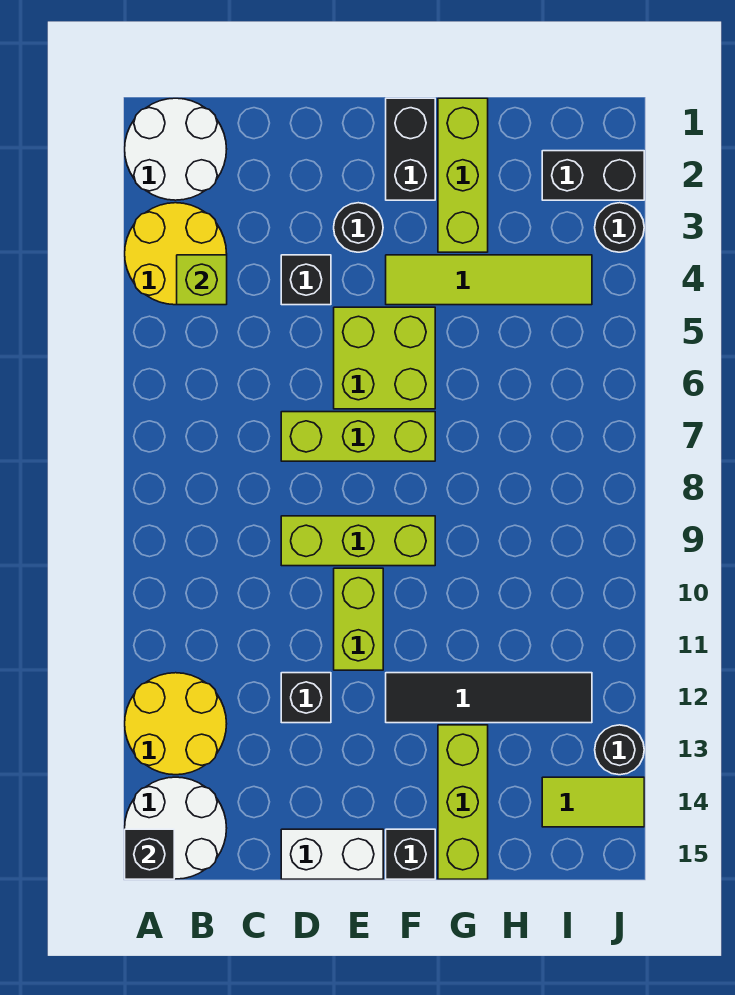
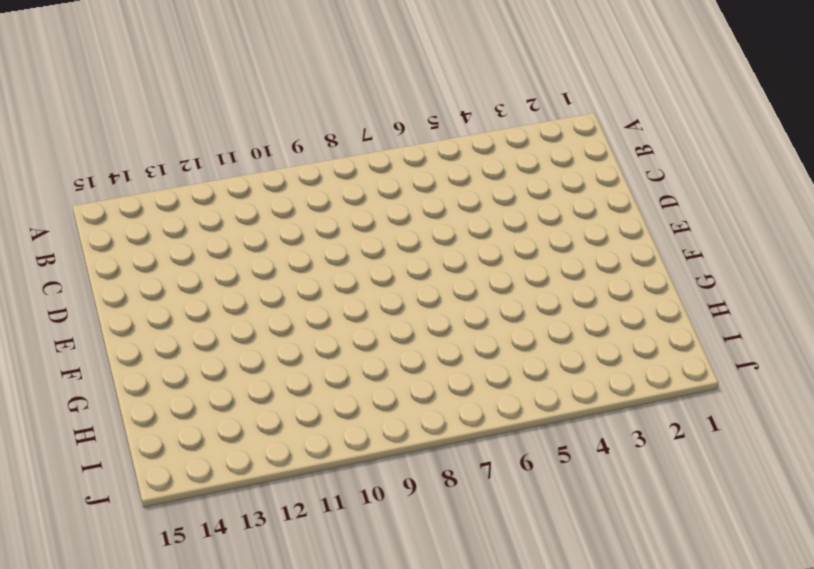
none -> white 2x2 round brick [125,98,227,200]
none -> yellow 2x2 round brick [125,203,227,305]
none -> yellow 2x2 round brick [125,673,227,775]

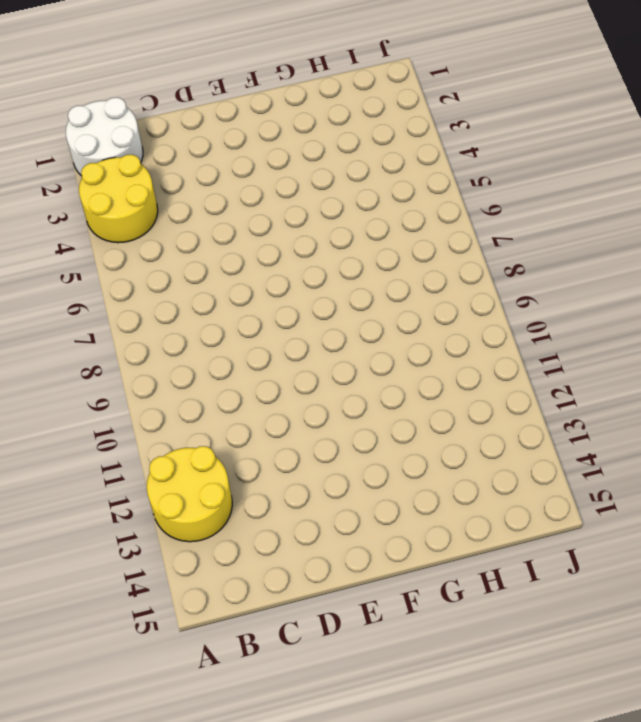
none -> white 2x2 round brick [125,777,227,879]
none -> black 1x1 brick [281,255,331,305]
none -> lime 1x3 brick [281,412,435,461]

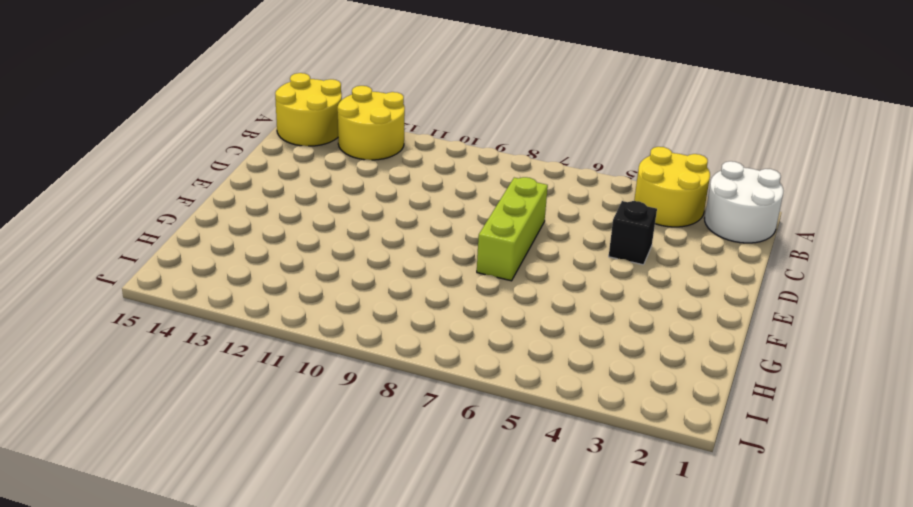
yellow 2x2 round brick [275,73,342,146] -> white 2x2 round brick [125,777,227,879]
none -> lime 1x3 brick [281,516,435,566]
none -> black 1x1 brick [281,673,331,723]
none -> white 1x2 brick [281,829,383,879]

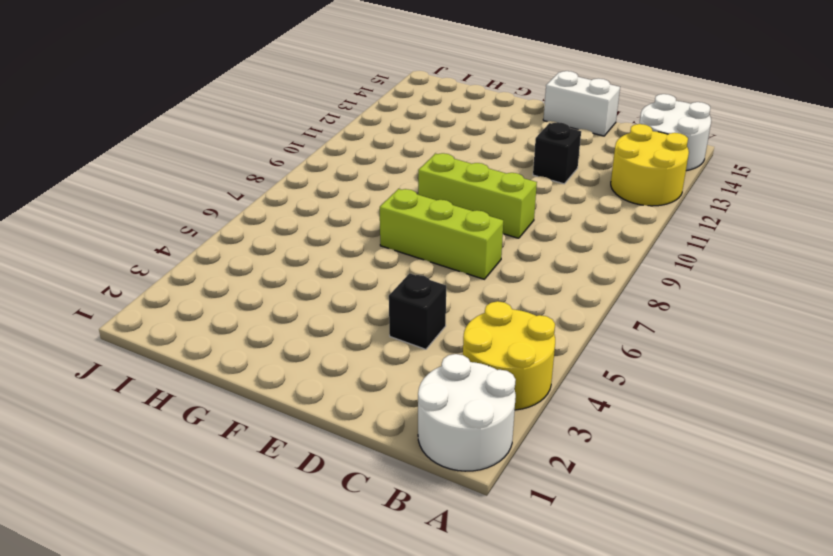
none -> black 1x1 round brick [334,203,383,252]
none -> lime 2x2 brick [334,307,435,409]
none -> lime 1x2 brick [334,568,383,670]

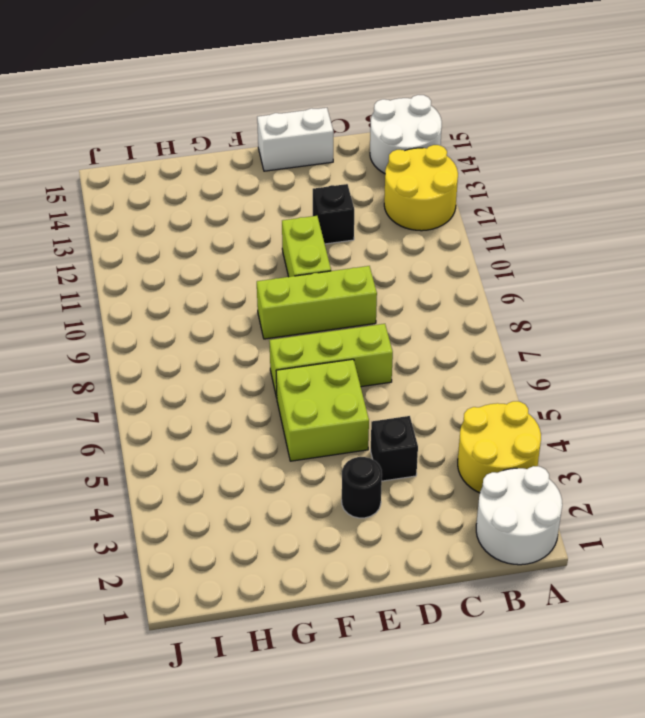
none -> black 1x2 brick [386,98,435,200]
none -> lime 1x4 tile [386,255,592,305]
none -> black 1x4 tile [386,673,592,723]

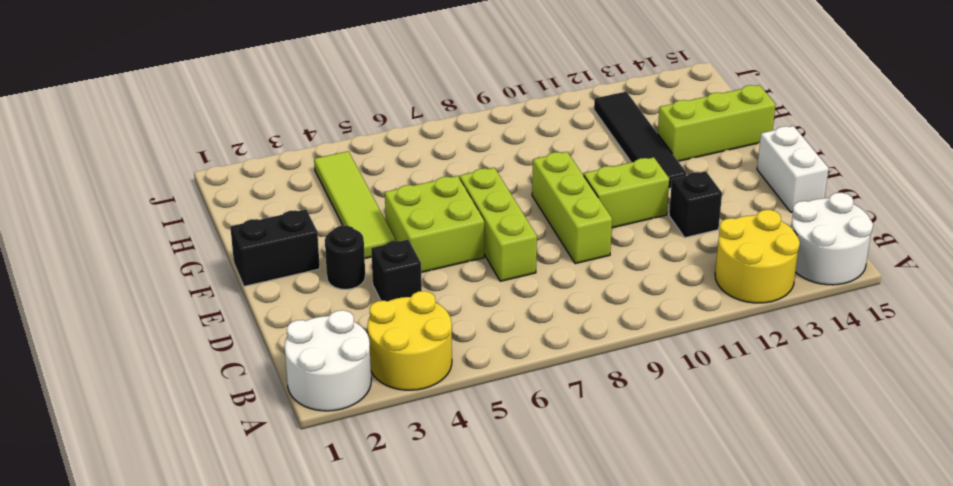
none -> black 1x1 brick [386,829,435,879]
none -> lime 1x3 brick [438,98,488,252]
none -> black 1x2 brick [542,151,644,200]

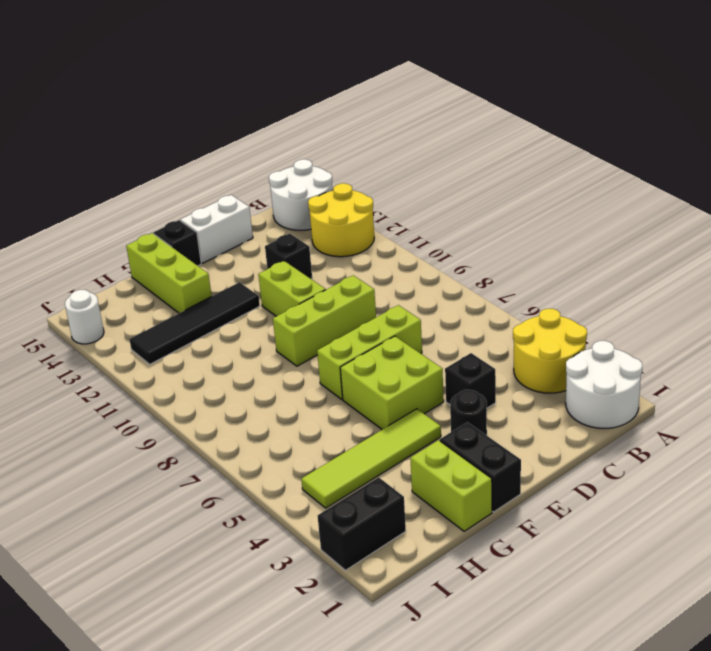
lime 1x2 brick [410,440,492,531] -> lime 1x3 brick [438,98,488,252]
white 1x1 round brick [65,290,104,344] -> lime 1x2 tile [542,777,644,827]
none -> black 1x1 round brick [595,203,644,252]
none -> black 1x1 round brick [595,725,644,775]
none -> black 1x1 brick [125,829,174,879]

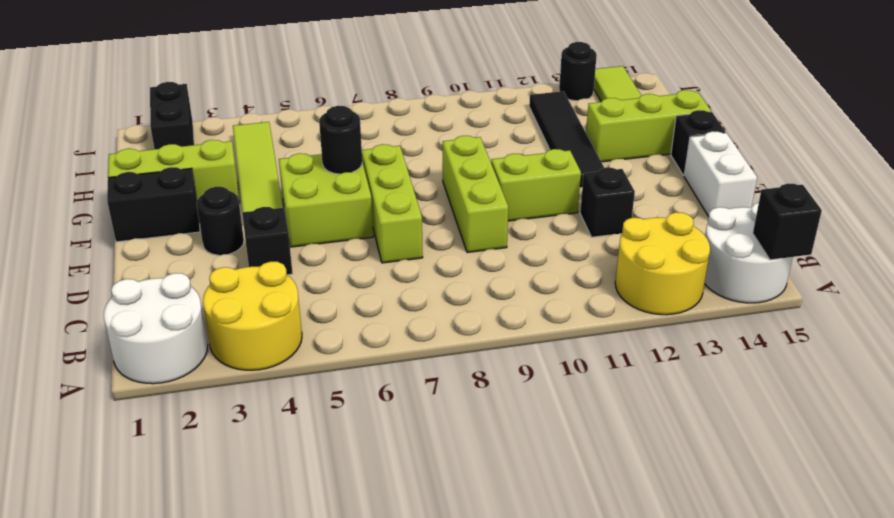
black 1x1 round brick [319,106,362,174] -> black 1x1 round brick moved to [595,203,644,252]
none -> lime 1x1 brick [177,255,227,305]

